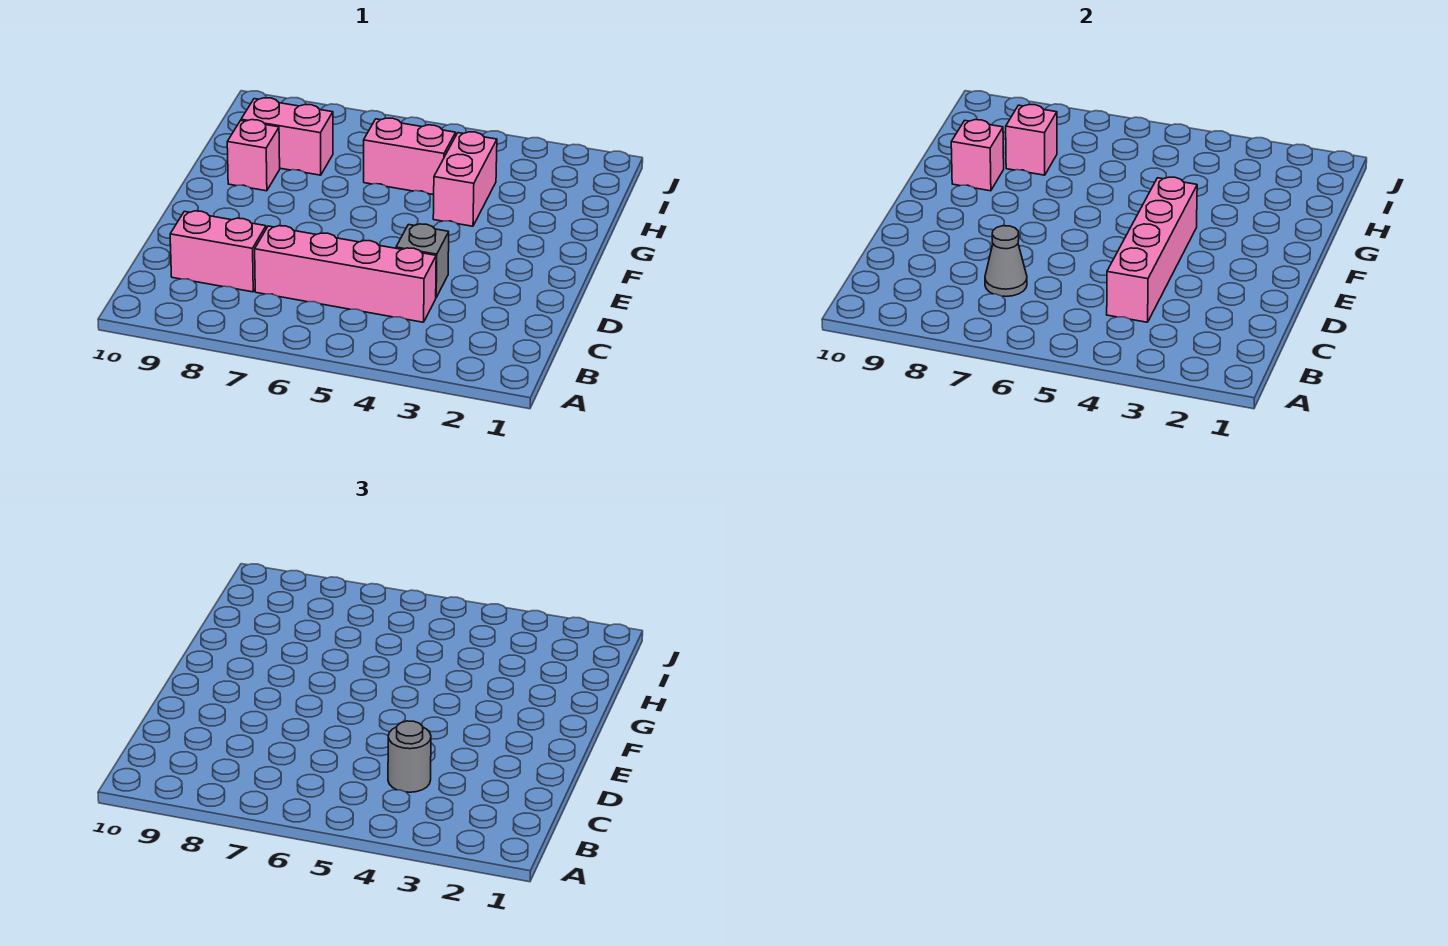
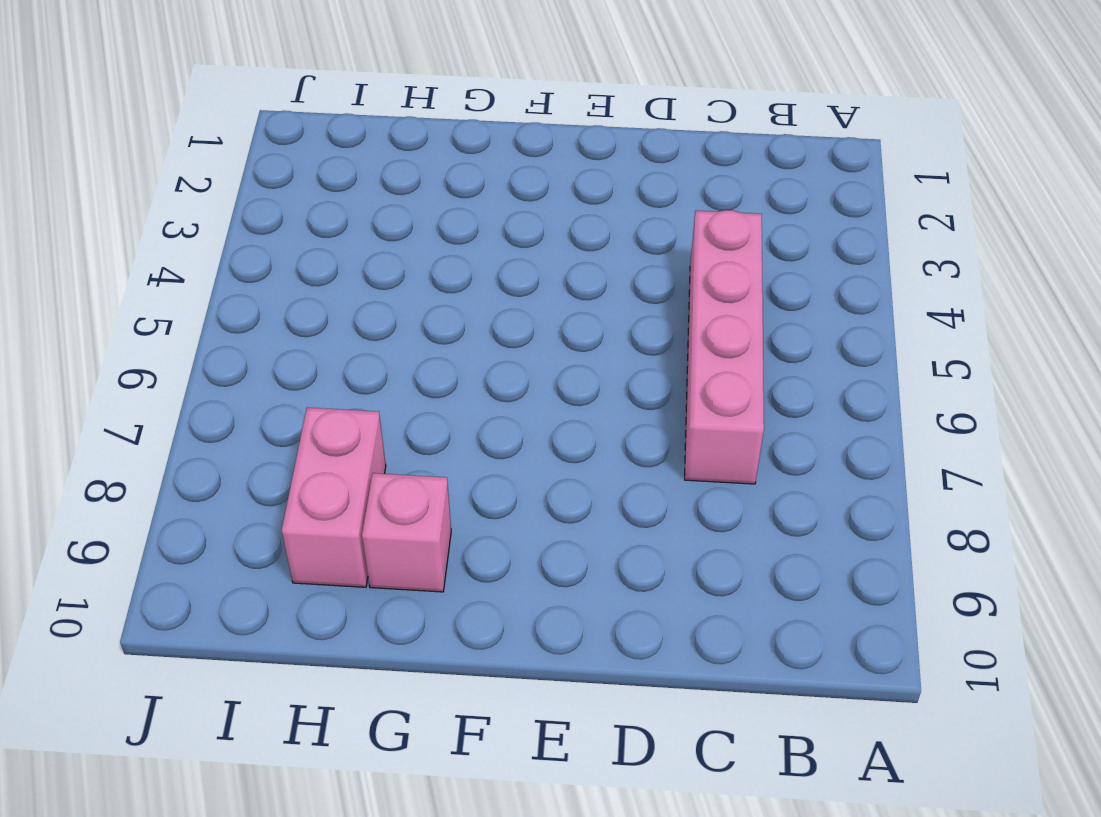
none -> pink 1x2 brick [170,211,266,292]
none -> grey 1x1 brick [396,224,449,297]
none -> pink 1x2 brick [433,132,497,226]

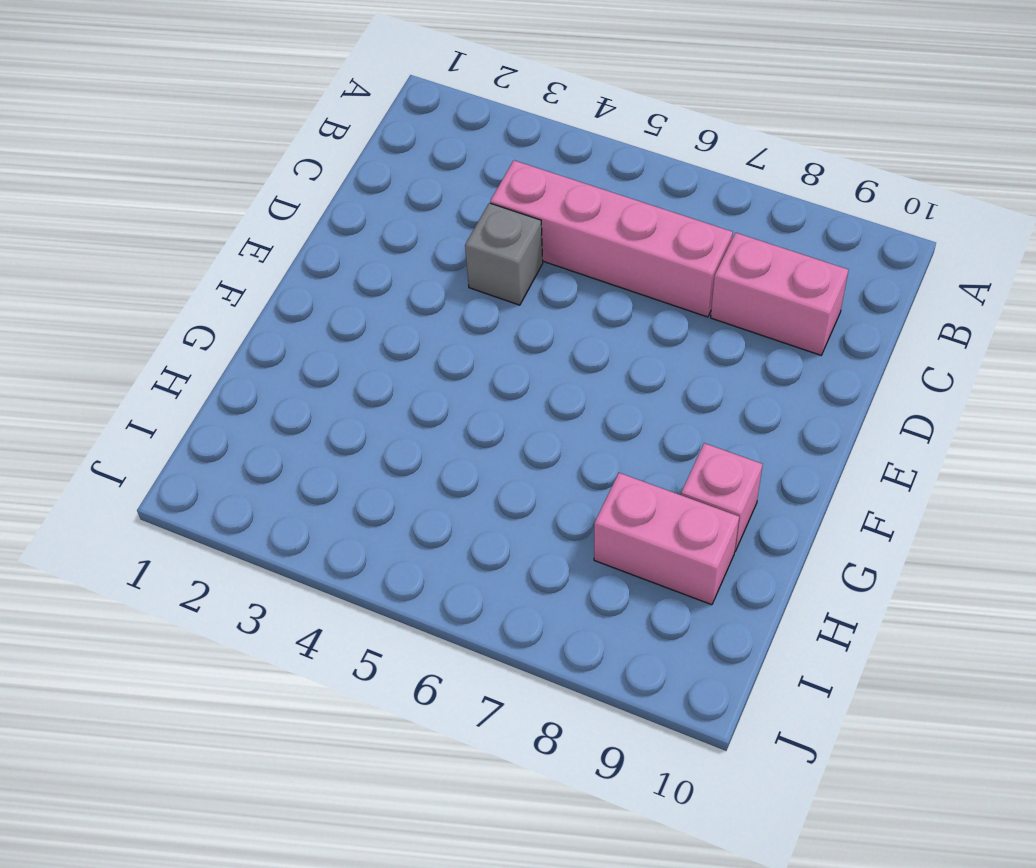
none -> pink 1x2 brick [433,132,497,226]
none -> pink 1x2 brick [364,118,456,195]
none -> pink 1x4 brick [1107,177,1197,322]

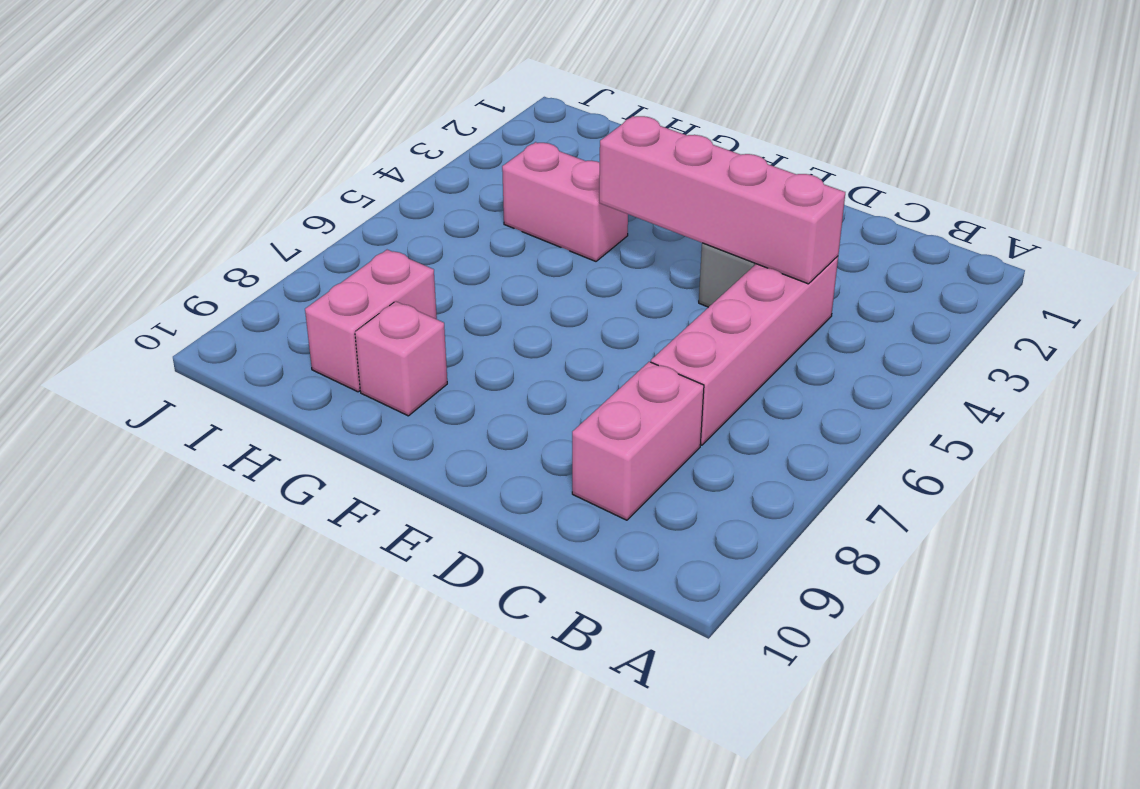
none -> pink 1x2 brick [364,118,456,195]
none -> grey 1x1 cone [985,226,1027,296]
none -> pink 1x1 brick [951,120,1004,191]

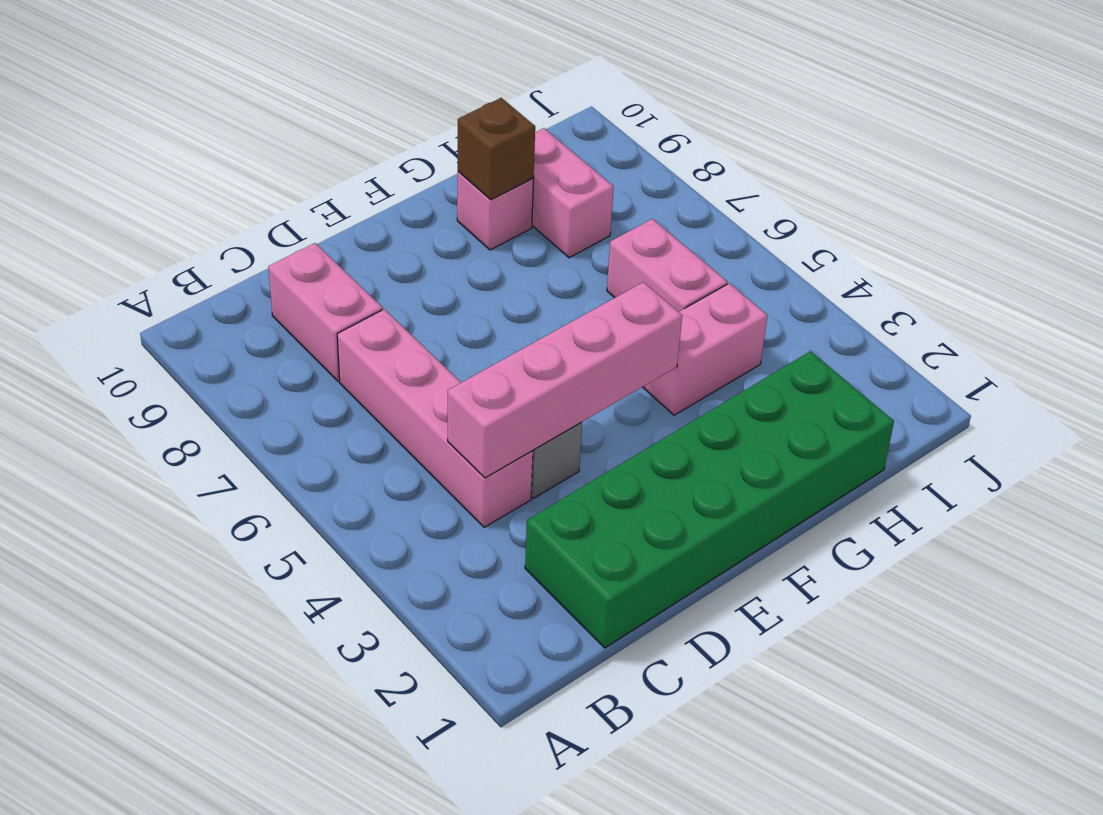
green 2x6 brick [525,351,894,648] -> none
brown 1x1 brick [458,98,535,200] -> pink 1x1 brick [951,120,1004,191]
none -> grey 1x1 cone [985,226,1027,296]
none -> pink 1x1 brick [1006,105,1057,175]
none -> grey 1x1 round brick [388,721,431,792]

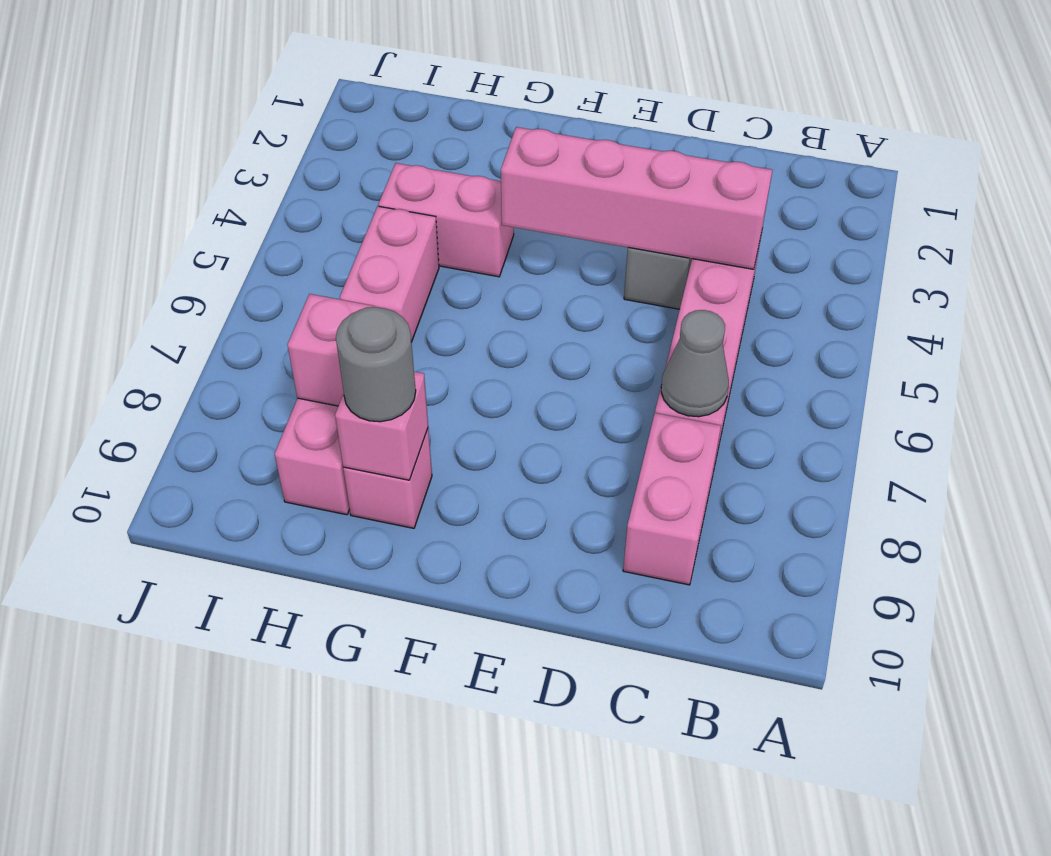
grey 1x1 round brick [336,307,416,422] -> grey 1x1 round brick moved to [388,721,431,792]

